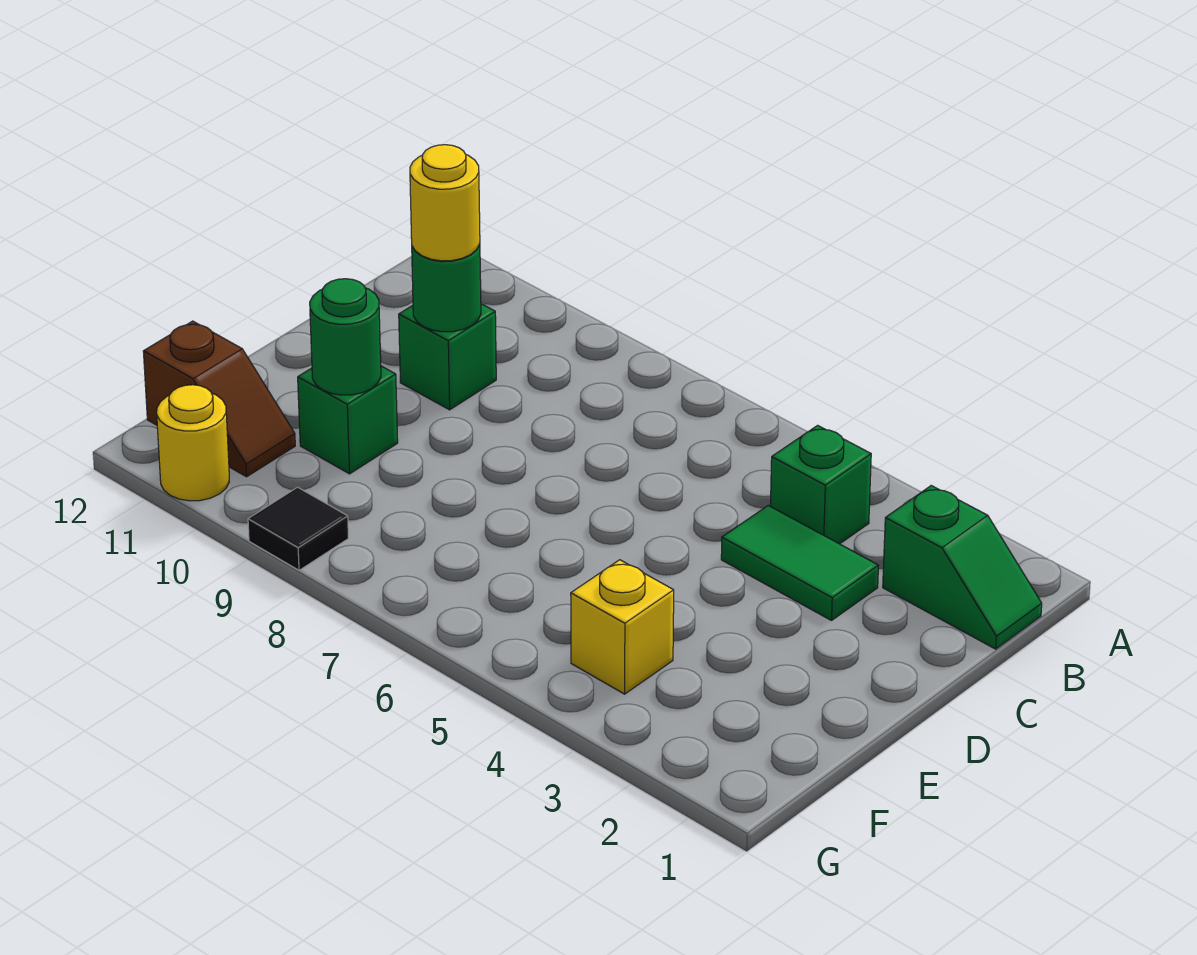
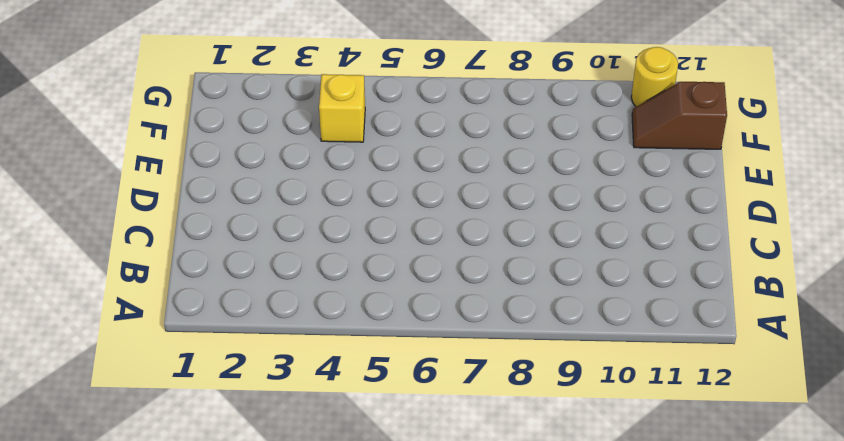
none -> green 1x2 slope [883,486,1042,649]
none -> green 1x1 brick [770,425,871,544]
none -> green 1x2 tile [721,505,879,620]

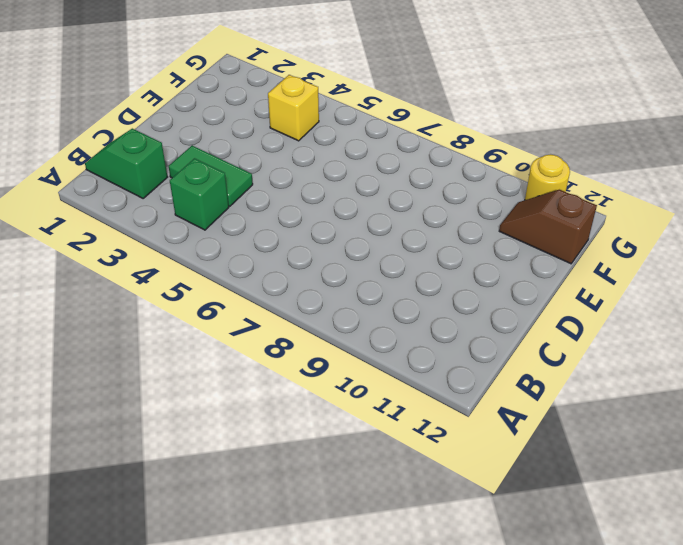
none -> green 1x1 brick [399,304,496,410]
none -> green 1x1 brick [298,366,398,474]
none -> black 1x1 tile [248,487,348,570]

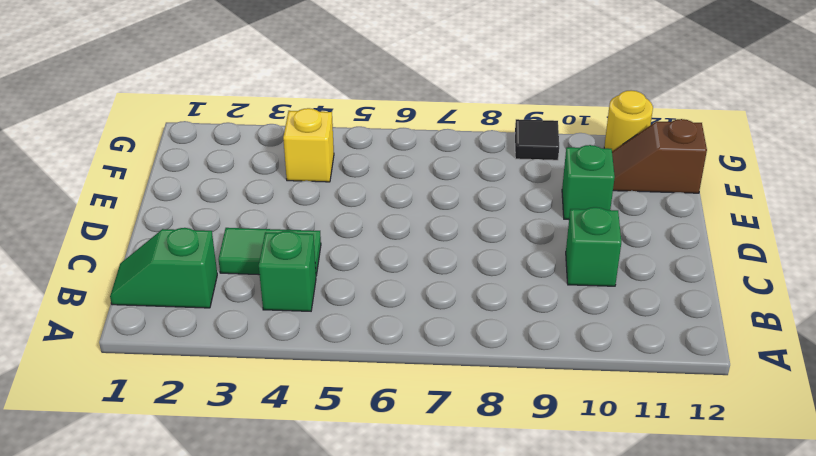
none -> green 1x1 round brick [412,245,481,332]
none -> green 1x1 round brick [310,279,381,395]
none -> yellow 1x1 round brick [410,145,480,261]

